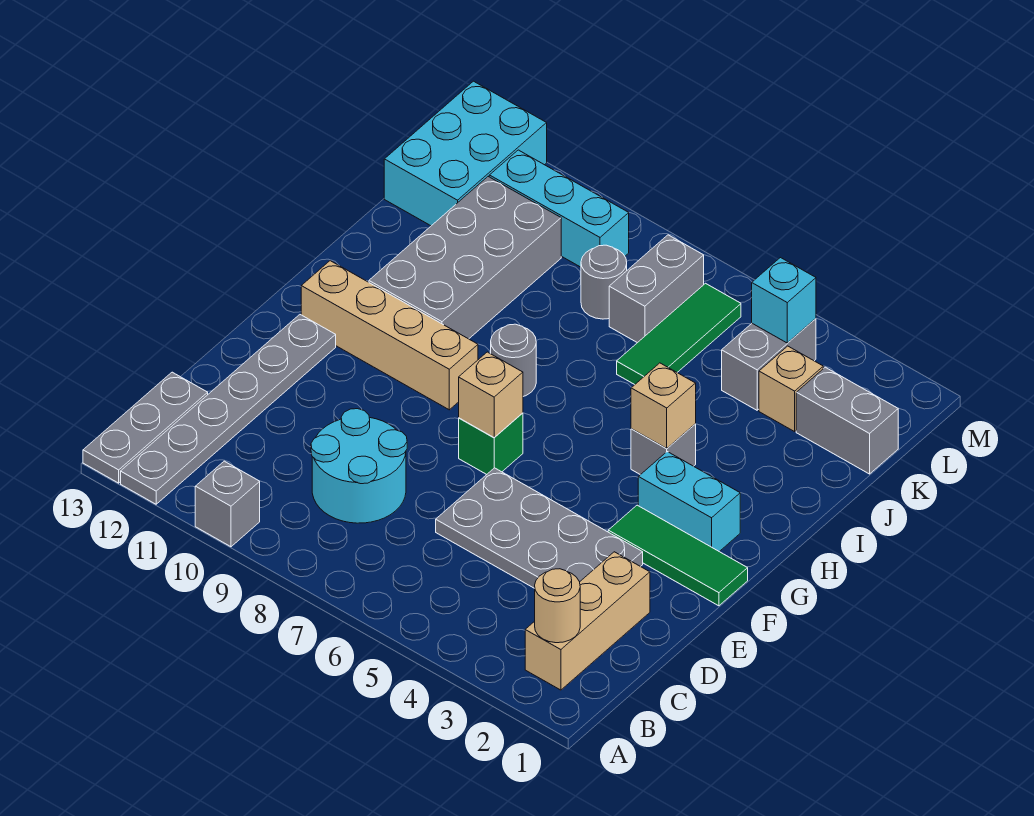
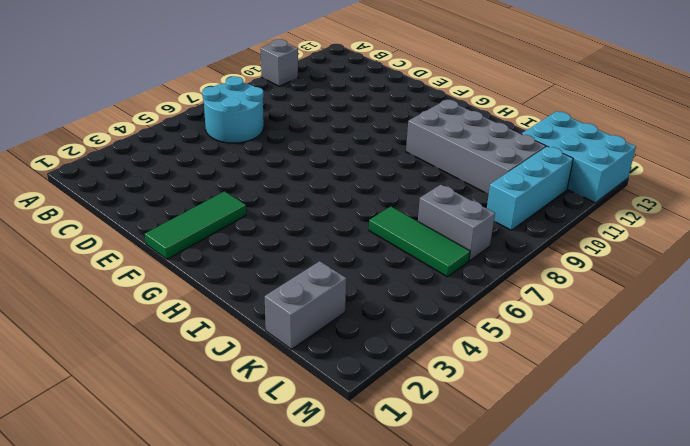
cyan 2x2 round brick [202,76,264,143] -> cyan 2x2 round brick moved to [311,409,407,523]
none -> grey 1x6 plate [121,315,336,504]
none -> grey 1x3 plate [83,372,208,483]
none -> tan 1x3 brick [525,552,650,690]

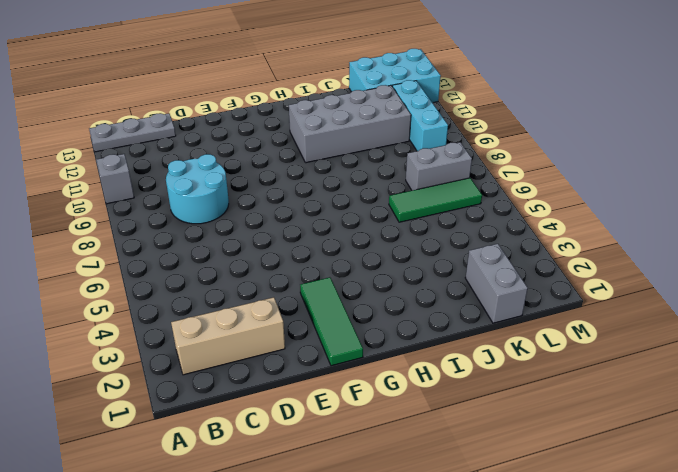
none -> grey 1x6 plate [121,315,336,504]
none -> grey 2x4 plate [436,468,643,588]
none -> green 1x1 brick [459,413,523,475]

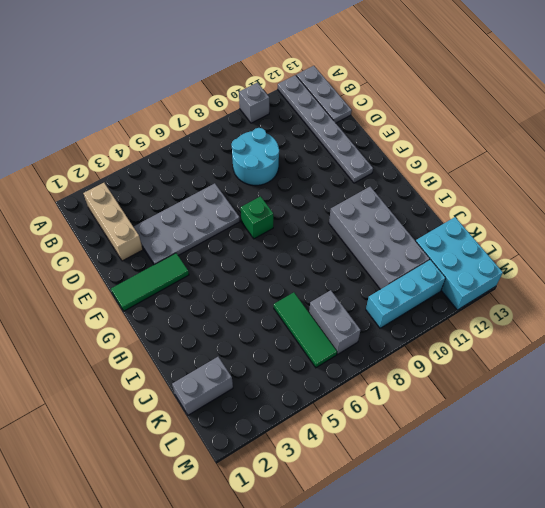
none -> cyan 1x2 brick [638,452,740,552]
none -> tan 1x4 brick [301,261,478,410]
none -> grey 1x1 brick [631,424,696,475]

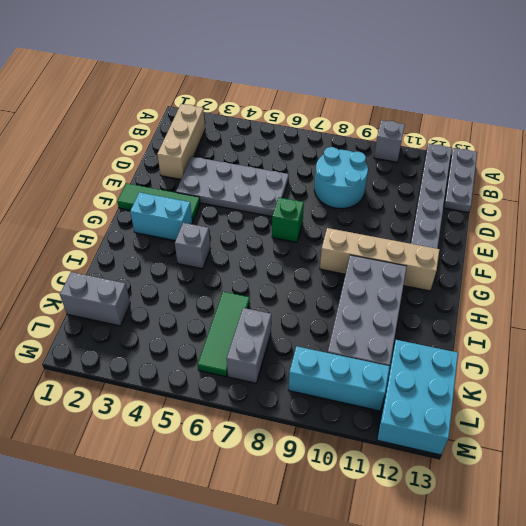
none -> grey 1x1 round brick [491,324,536,396]
none -> tan 1x1 brick [759,346,823,432]
none -> grey 1x2 brick [722,319,816,410]

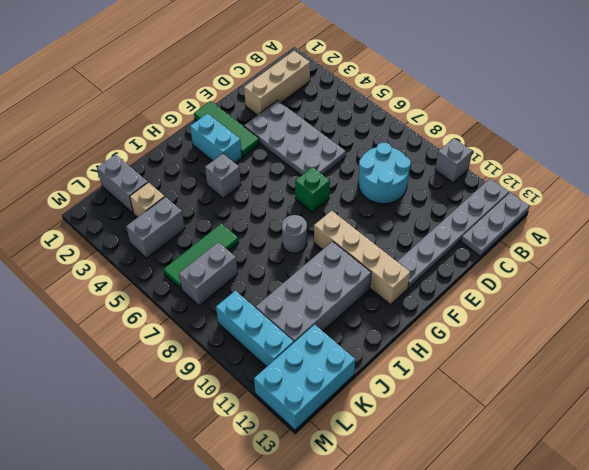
none -> grey 1x1 round brick [581,245,627,319]
none -> tan 1x1 round brick [535,569,580,643]
none -> tan 1x1 brick [459,352,523,438]

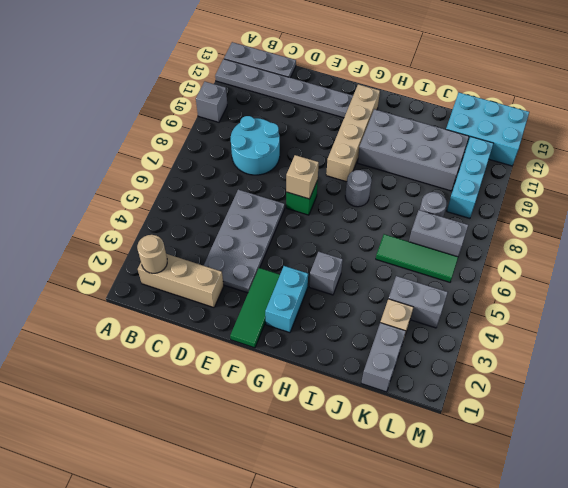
none -> tan 1x1 brick [631,363,696,449]
none -> cyan 1x1 brick [752,258,816,343]

